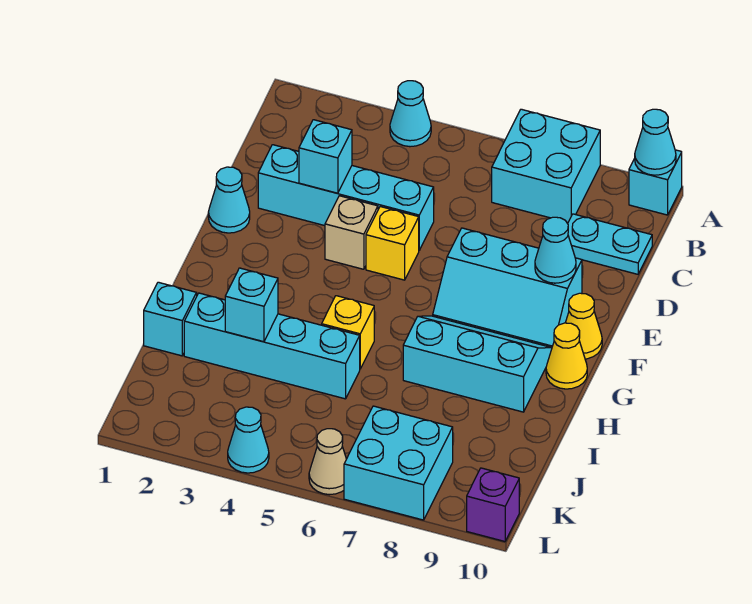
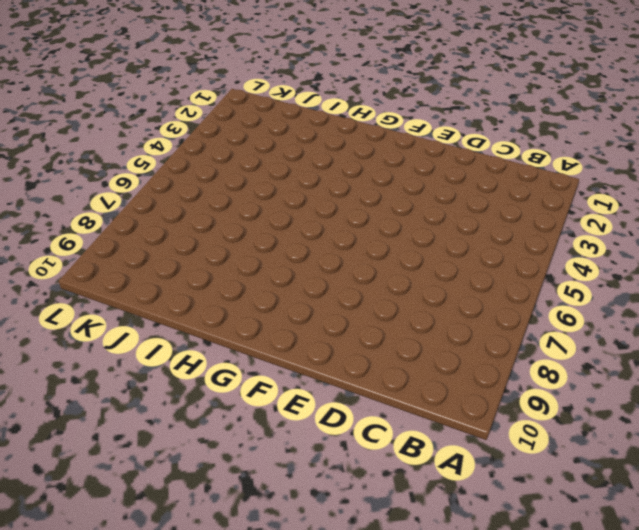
none -> cyan 1x1 cone [390,81,431,147]
none -> cyan 2x2 brick [492,109,600,222]
none -> cyan 1x1 brick [629,150,682,215]

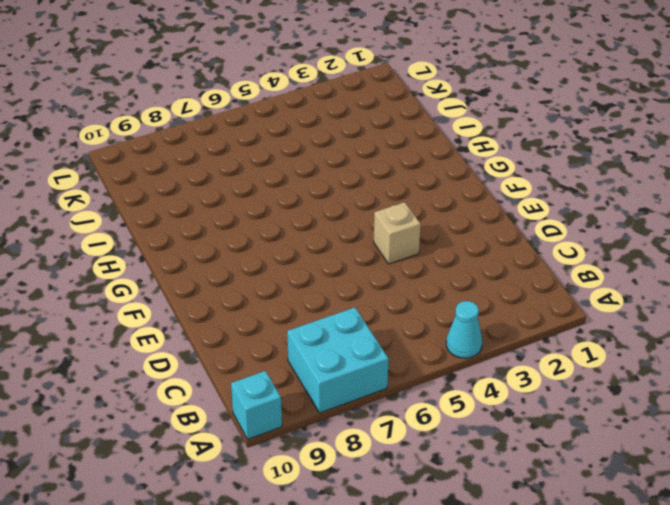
none -> cyan 1x2 plate [568,214,652,274]
none -> cyan 1x4 brick [258,145,434,250]
none -> cyan 1x1 cone [208,167,250,233]

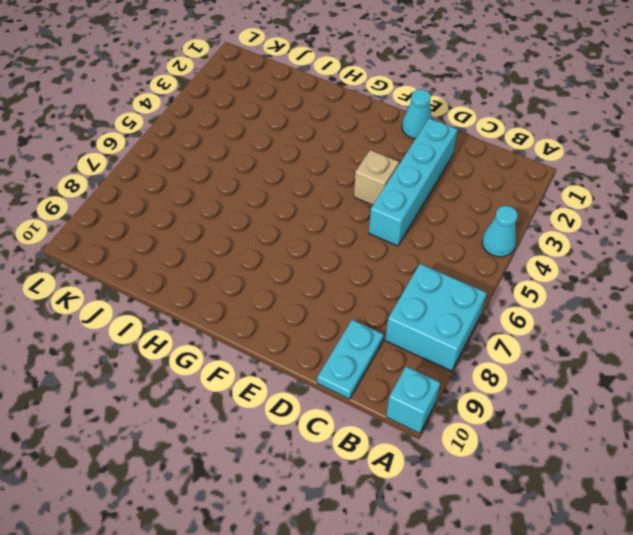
none -> yellow 1x1 brick [366,207,419,280]
none -> cyan 2x3 slope [433,228,582,348]
none -> yellow 1x1 cone [565,293,602,359]

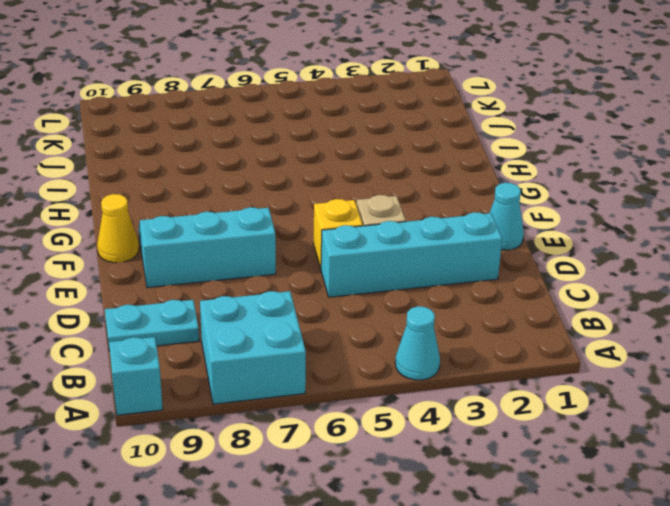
none -> cyan 2x3 slope [403,316,552,412]
none -> yellow 1x1 cone [546,323,587,389]
none -> yellow 1x1 brick [322,296,374,369]

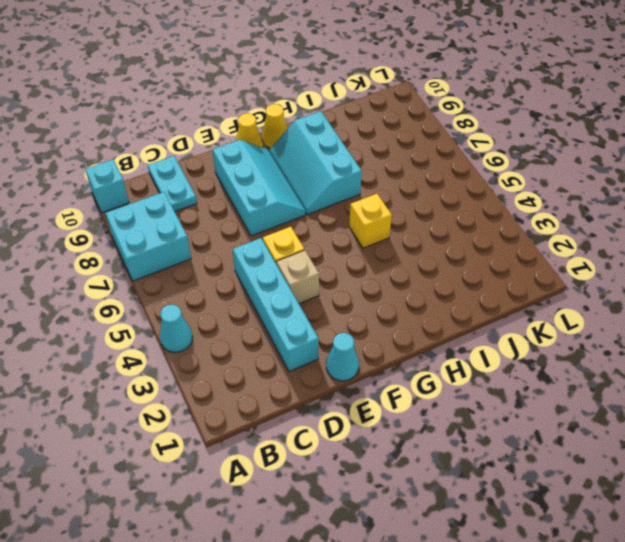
none -> cyan 1x1 brick [144,282,197,356]
none -> cyan 1x4 brick [184,293,360,399]
none -> cyan 2x2 brick [344,406,453,520]

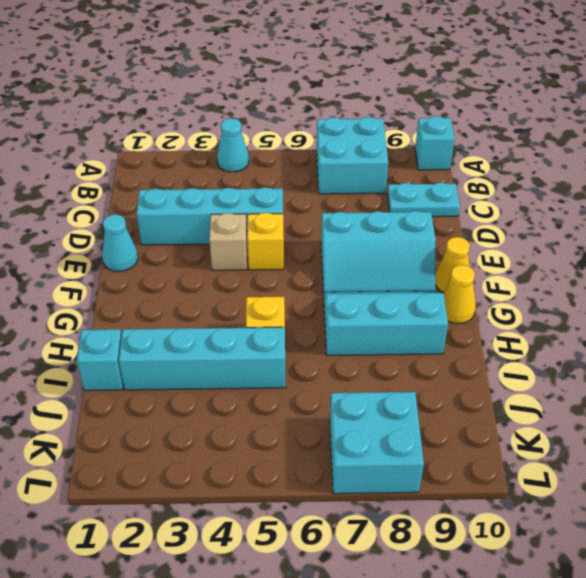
none -> cyan 1x1 cone [228,407,269,473]
none -> tan 1x1 cone [309,429,346,495]
none -> purple 1x1 brick [467,468,519,541]

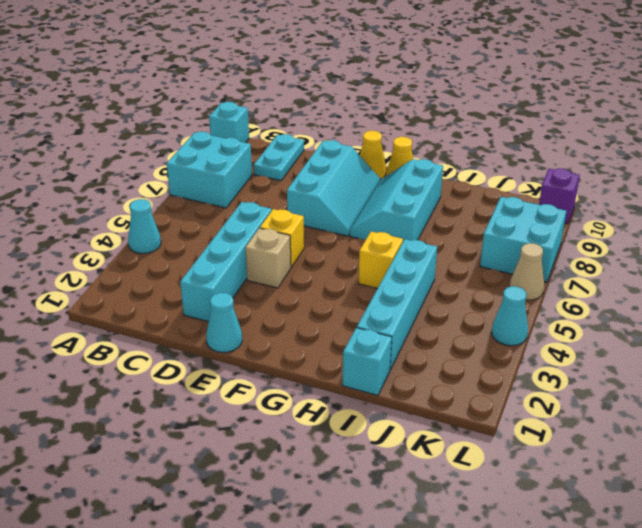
none -> cyan 1x1 cone [635,109,676,175]
none -> cyan 1x1 brick [299,120,352,193]
none -> cyan 1x1 cone [535,217,576,283]

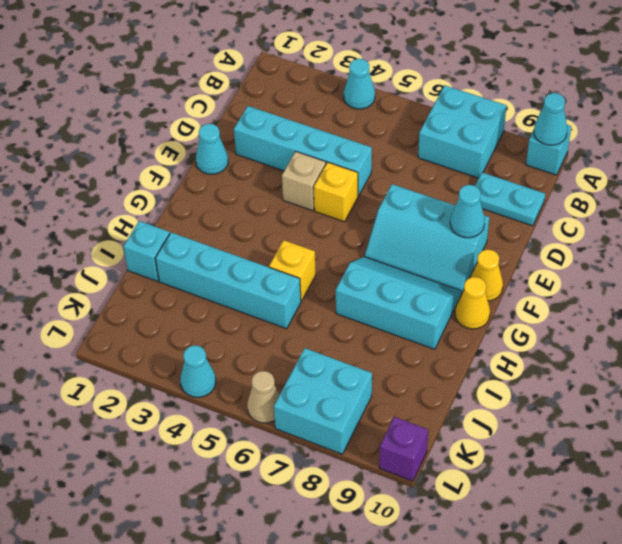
none -> cyan 1x1 brick [299,120,352,193]
none -> cyan 1x1 brick [225,268,278,342]

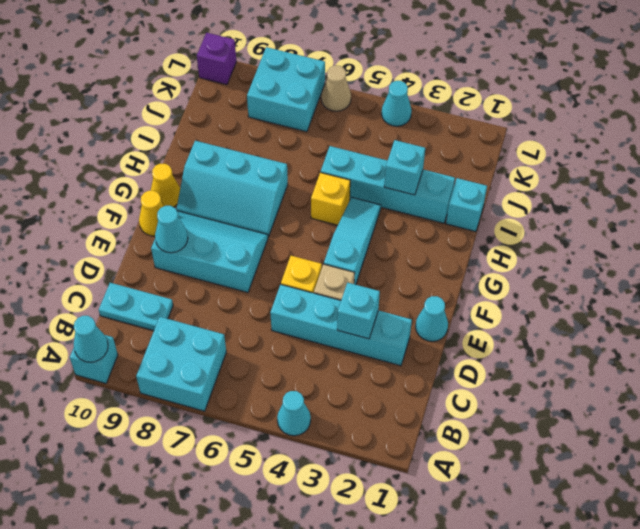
cyan 1x3 slope [324,197,381,285] -> none

